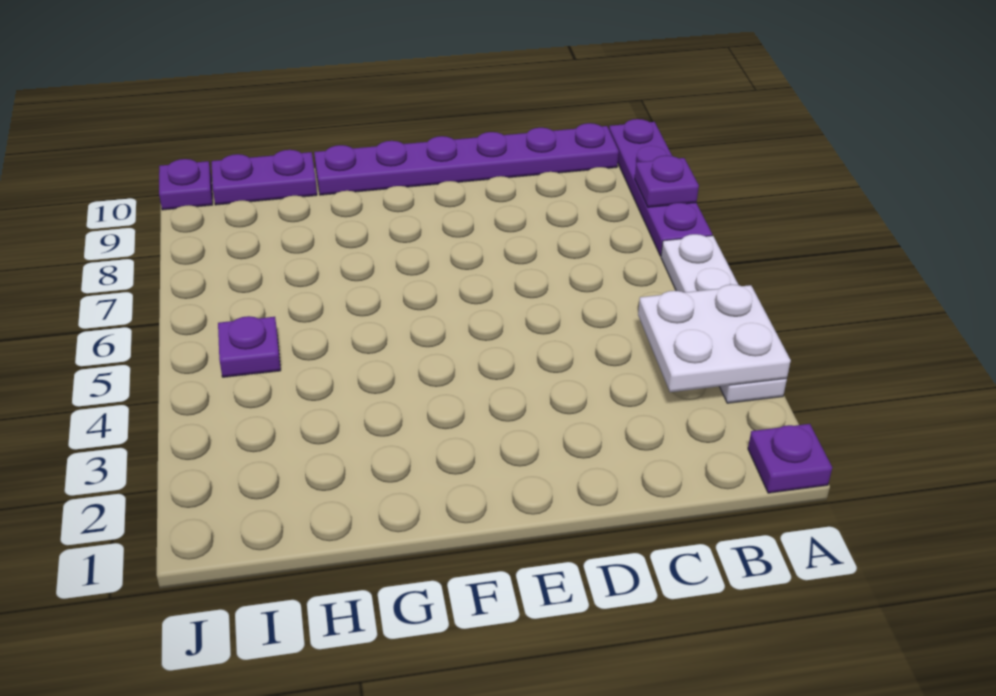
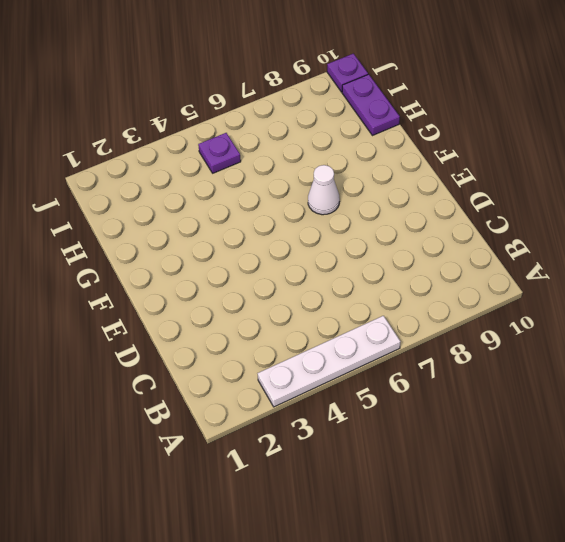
white 1x1 cone [308,165,340,215] -> none
none -> purple 1x1 plate [748,424,832,493]
none -> purple 1x4 plate [609,119,712,256]

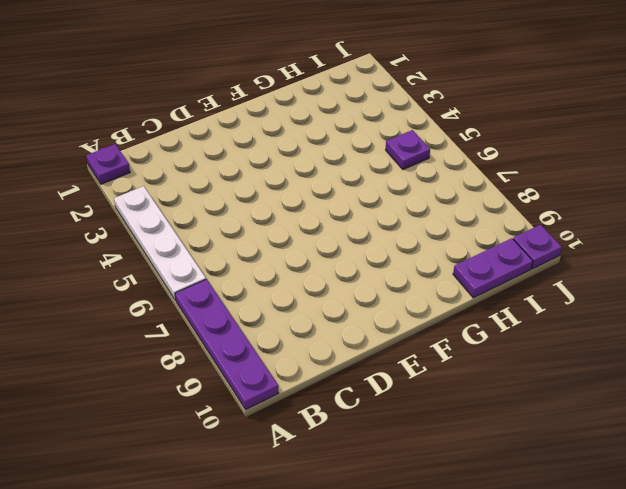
none -> purple 1x6 plate [314,123,619,195]
none -> white 2x2 plate [638,284,791,392]

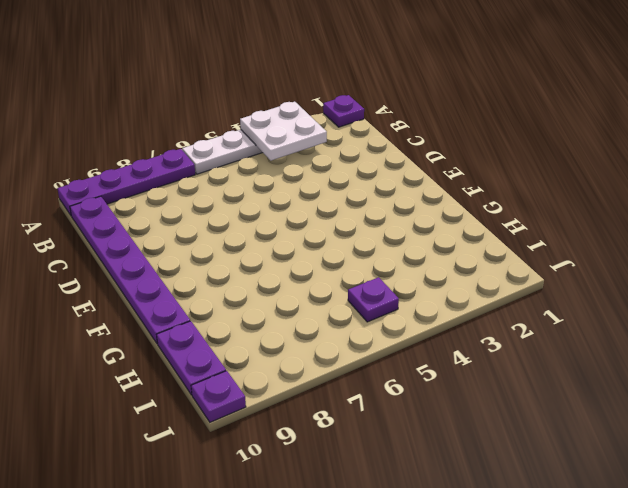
none -> purple 1x1 plate [635,156,699,207]

